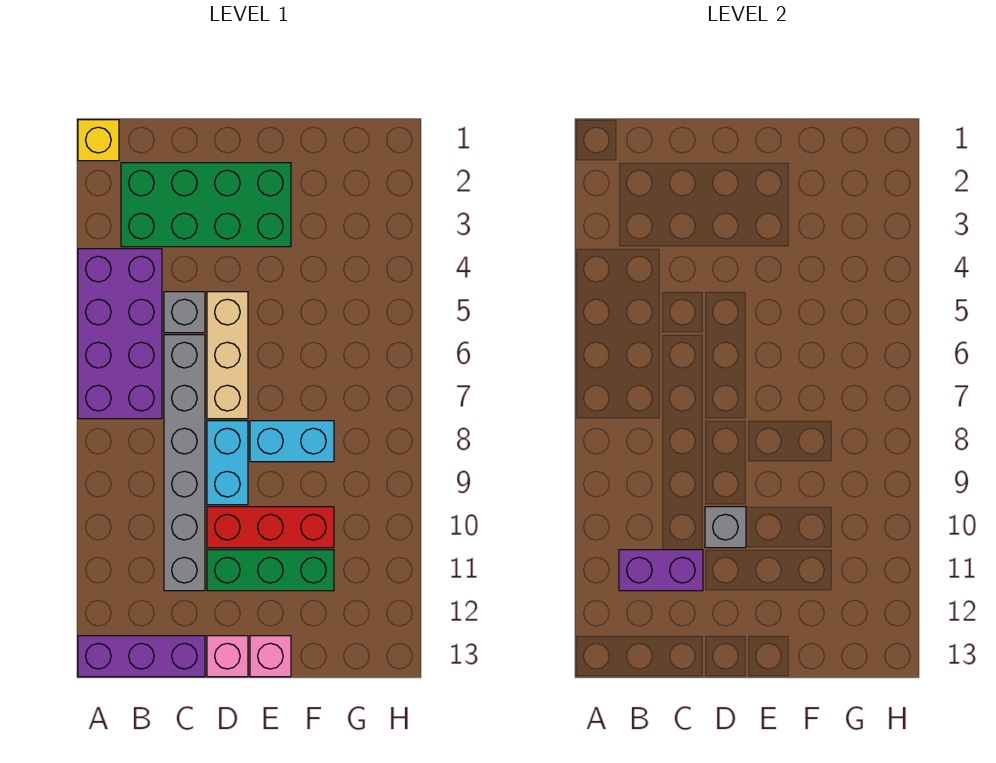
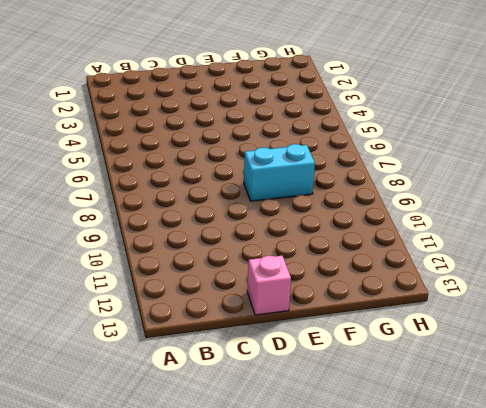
none -> yellow 1x1 brick [78,120,119,161]
none -> purple 2x4 brick [78,249,162,419]
none -> purple 1x3 brick [78,636,205,677]

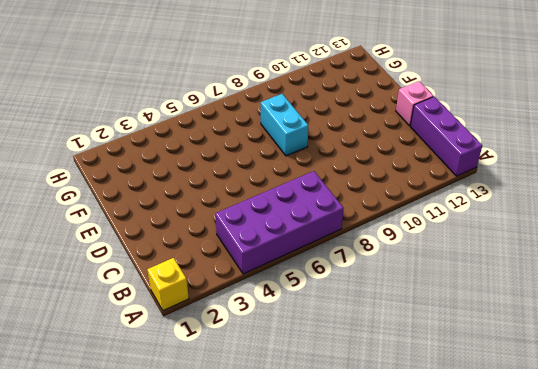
none -> green 2x4 brick [121,163,291,247]
none -> grey 1x1 brick [164,292,205,333]
none -> grey 1x6 brick [164,335,205,591]

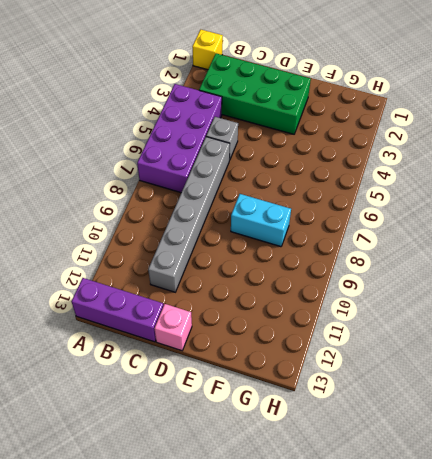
none -> tan 1x3 brick [207,292,248,419]
none -> cyan 1x2 brick [207,421,248,505]
none -> red 1x3 brick [207,507,334,548]

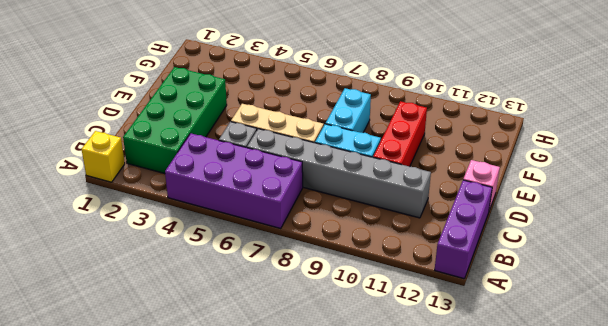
none -> green 1x3 brick [207,550,334,591]
none -> pink 1x1 brick [250,636,291,677]
none -> purple 1x2 brick [619,550,703,591]

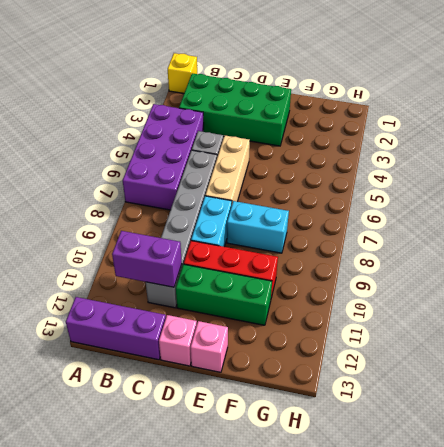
none -> grey 1x1 brick [705,507,746,548]

